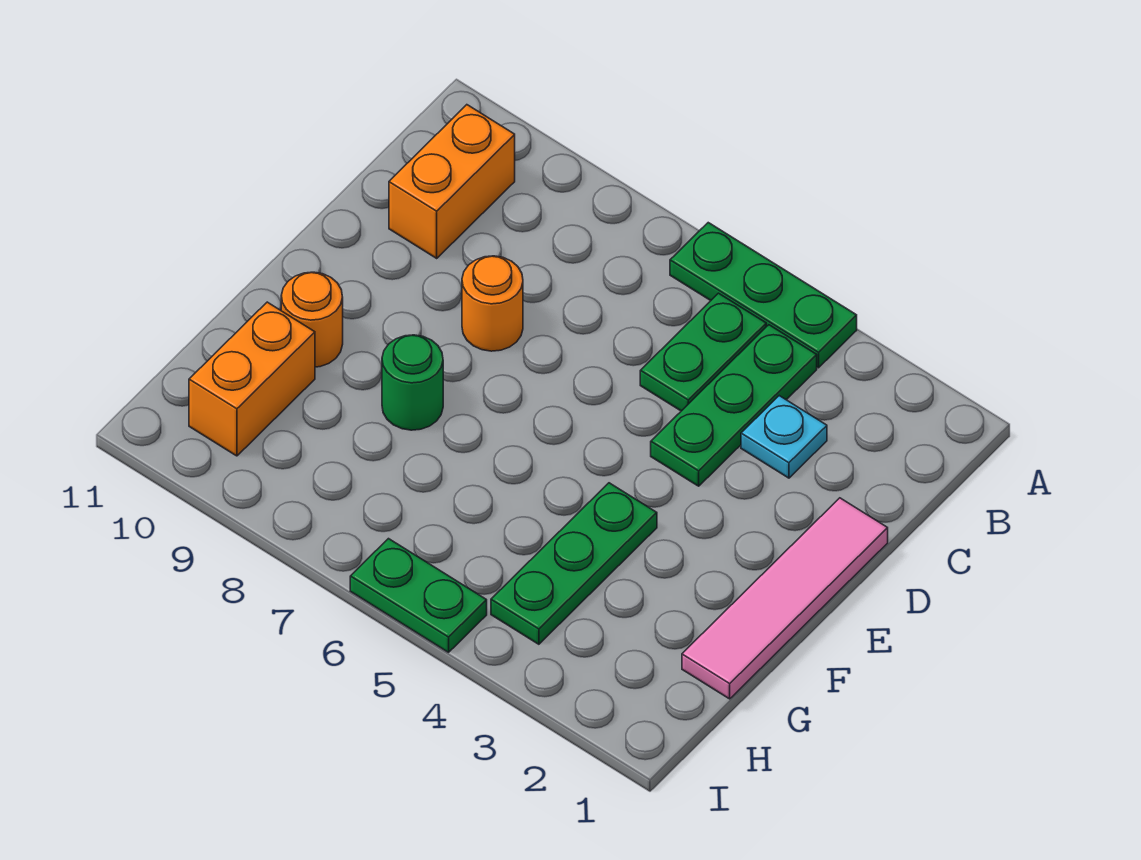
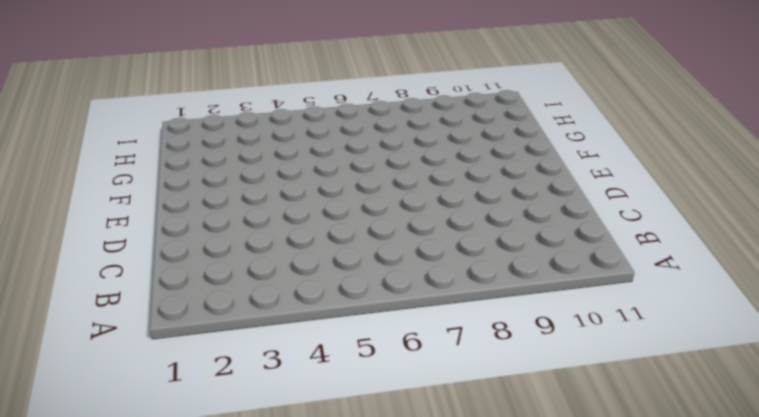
none -> green 1x3 plate [670,223,857,368]
none -> green 1x3 plate [651,325,817,486]
none -> green 1x2 plate [640,293,766,411]

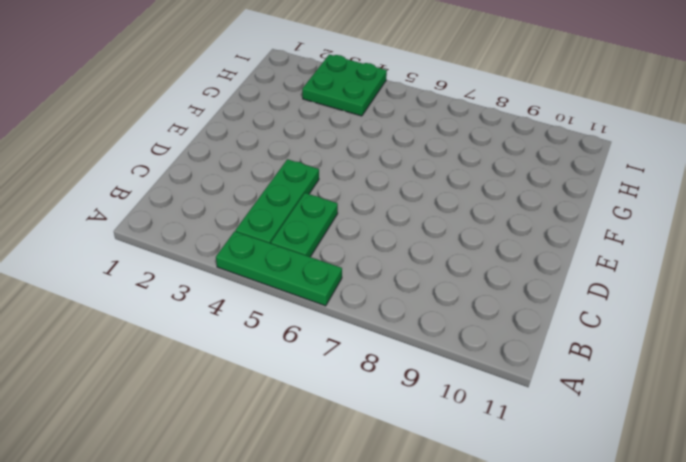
green 2x2 plate [302,55,387,116] -> green 1x3 plate [491,483,657,644]
none -> orange 1x2 brick [389,105,515,258]
none -> cyan 1x1 plate [741,396,827,478]
none -> pink 1x4 tile [682,498,888,699]

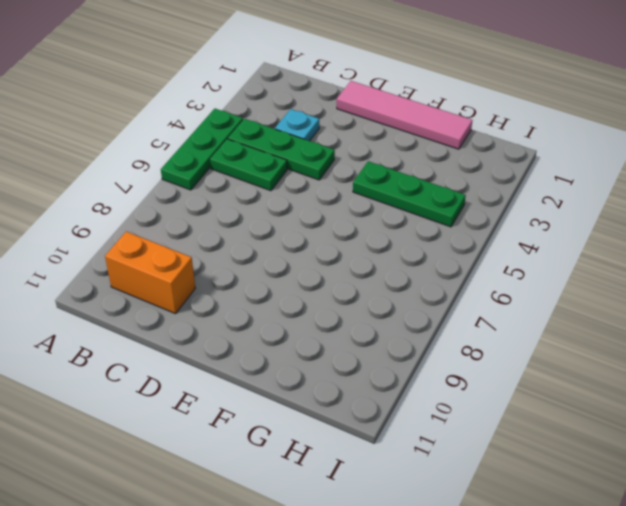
none -> orange 1x1 round brick [462,256,523,351]
none -> green 1x1 round brick [382,335,443,430]
none -> orange 1x1 round brick [281,272,343,367]

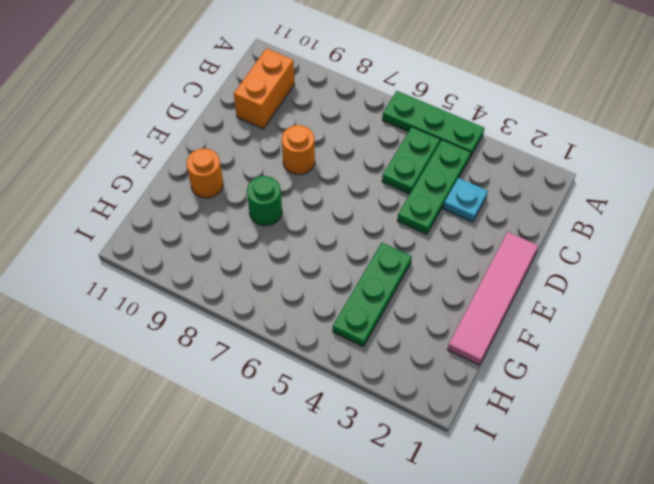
none -> orange 1x2 brick [189,302,315,456]
none -> green 1x2 plate [350,539,487,652]

